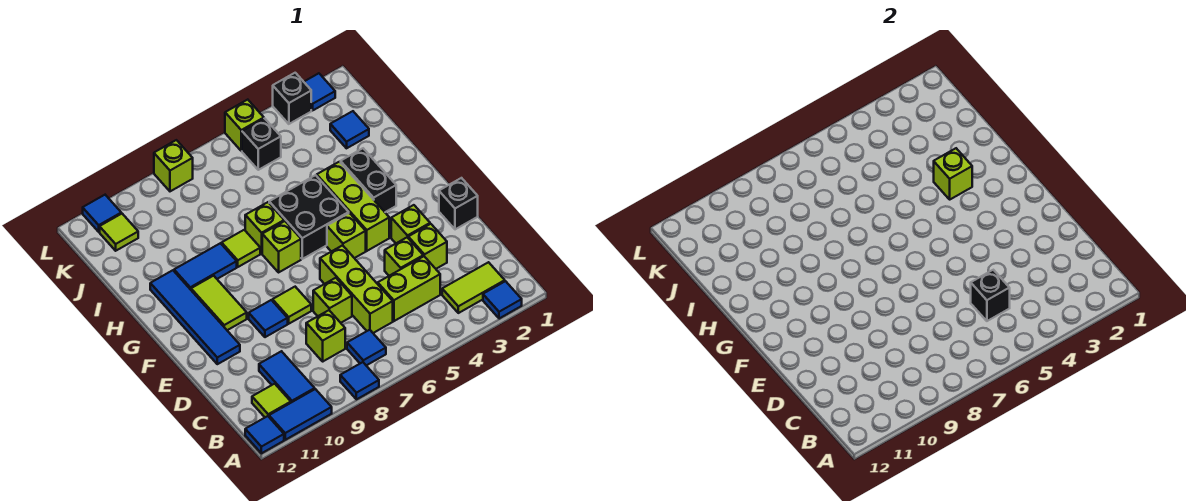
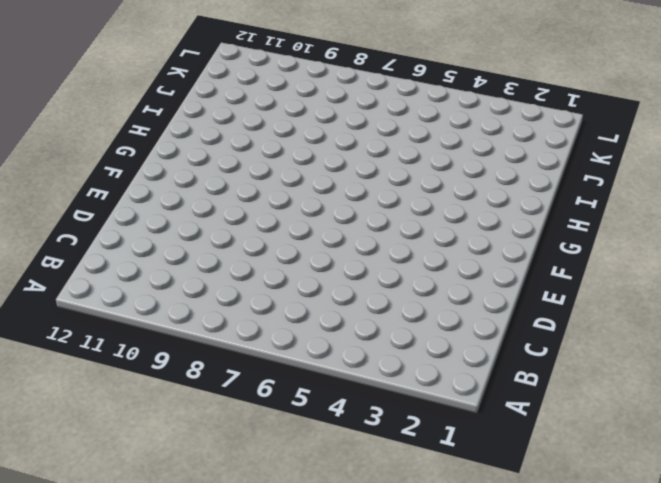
none -> blue 1x1 tile [483,281,522,319]
none -> blue 1x1 tile [340,362,379,399]
none -> blue 1x2 tile [269,389,332,440]
none -> blue 1x1 tile [245,416,284,453]

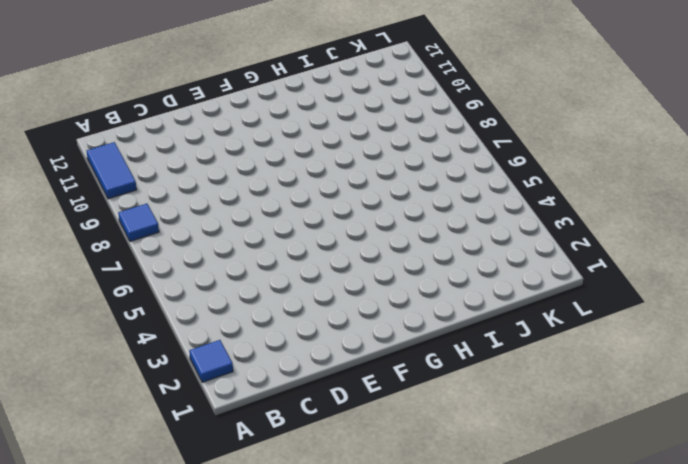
none -> blue 1x1 tile [245,416,284,453]
none -> lime 1x2 tile [442,262,505,313]
none -> blue 1x1 tile [347,330,386,365]
none -> blue 1x2 tile [259,351,315,403]

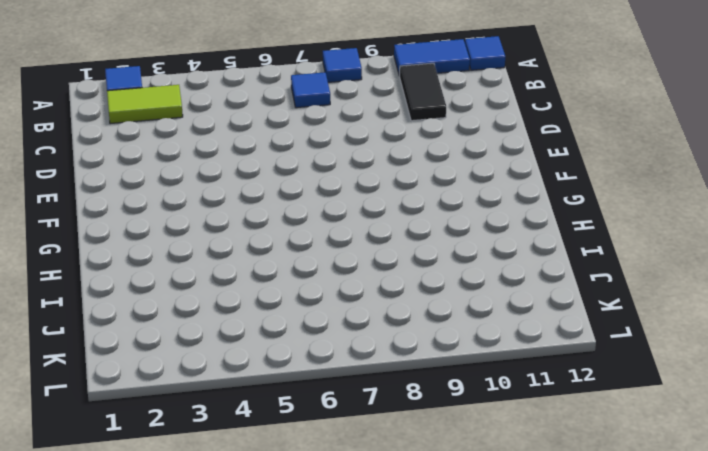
black 1x2 tile [400,63,446,121] -> blue 1x2 tile [259,351,315,403]
none -> lime 1x1 tile [252,384,291,417]
none -> lime 1x2 brick [378,256,440,321]
none -> lime 1x3 brick [320,245,393,333]
none -> lime 1x1 brick [306,310,345,361]

